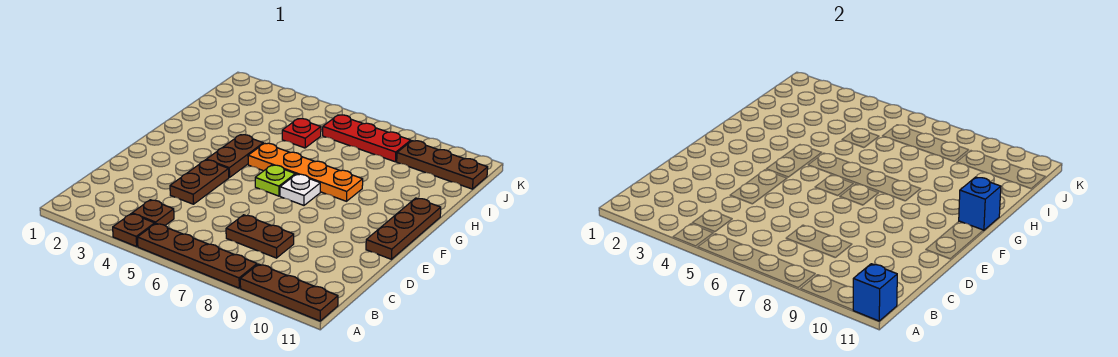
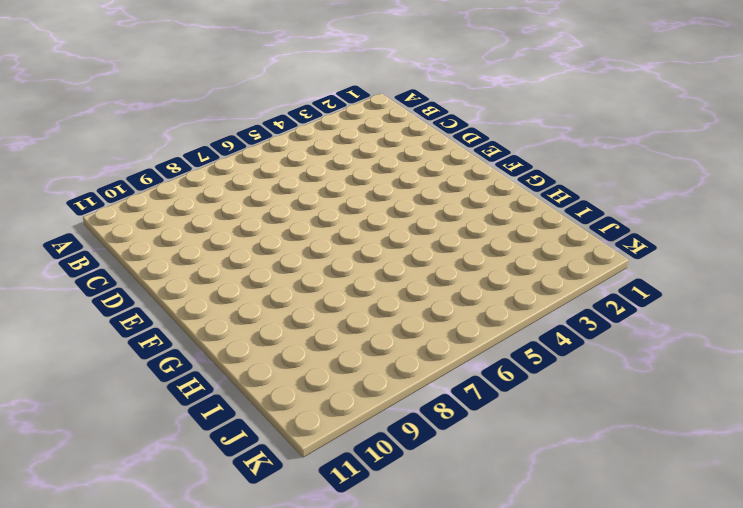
none -> brown 1x1 plate [113,214,155,246]
none -> brown 1x4 plate [137,224,257,288]
none -> brown 1x3 plate [240,264,338,321]

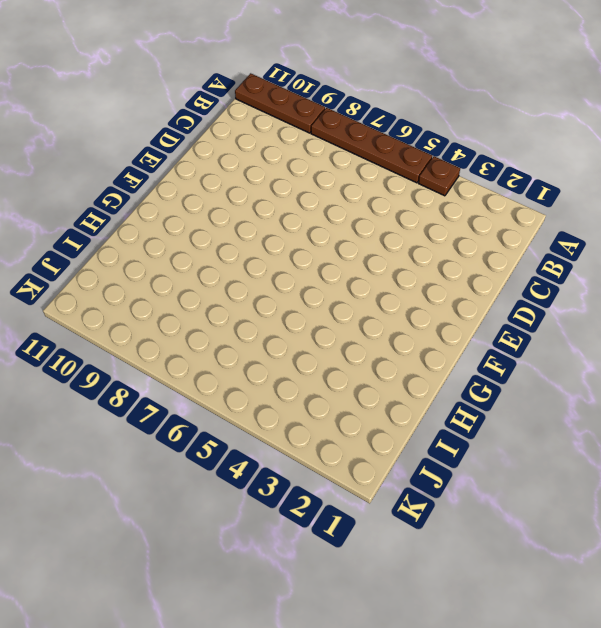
none -> brown 1x1 plate [132,200,174,225]
none -> brown 1x2 plate [226,215,294,258]
none -> brown 1x2 plate [170,160,229,204]

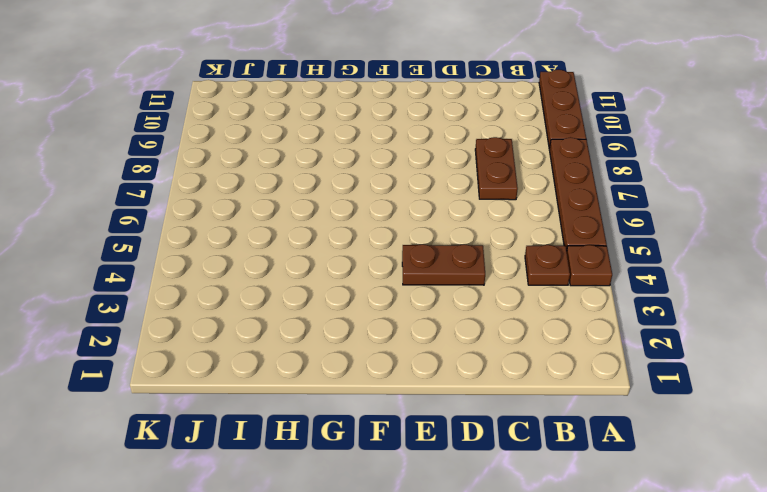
none -> brown 1x3 plate [366,198,441,259]
none -> brown 1x2 plate [206,135,263,178]
none -> lime 1x1 plate [255,165,295,196]

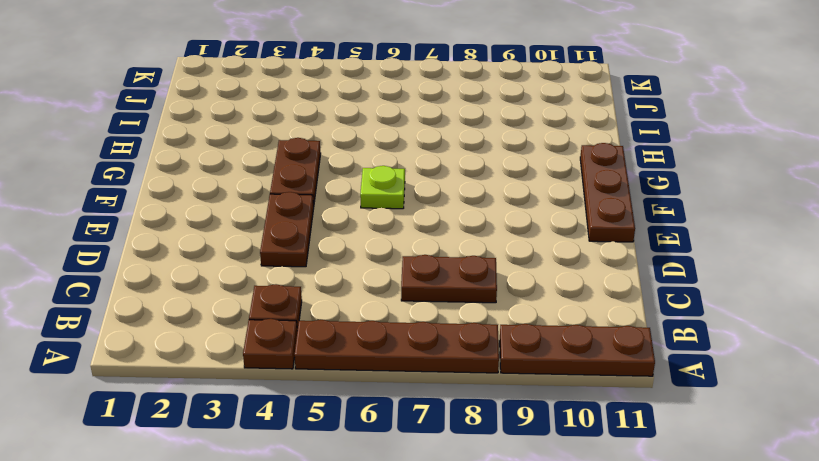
none -> white 1x1 plate [280,174,320,205]
none -> orange 1x4 plate [248,143,363,201]
none -> red 1x1 plate [282,119,321,148]

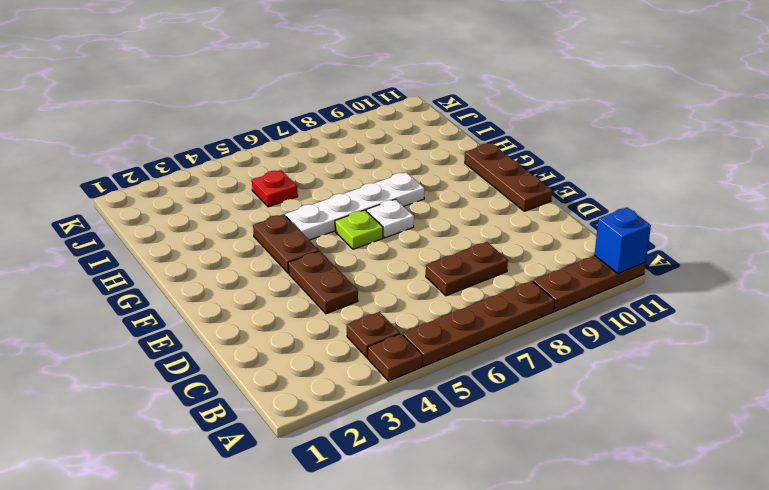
white 1x4 plate [285,172,424,240] -> orange 1x4 plate [248,143,363,201]
none -> red 1x3 plate [323,115,411,162]
none -> brown 1x3 plate [397,141,488,189]
none -> blue 1x1 brick [959,177,1001,230]

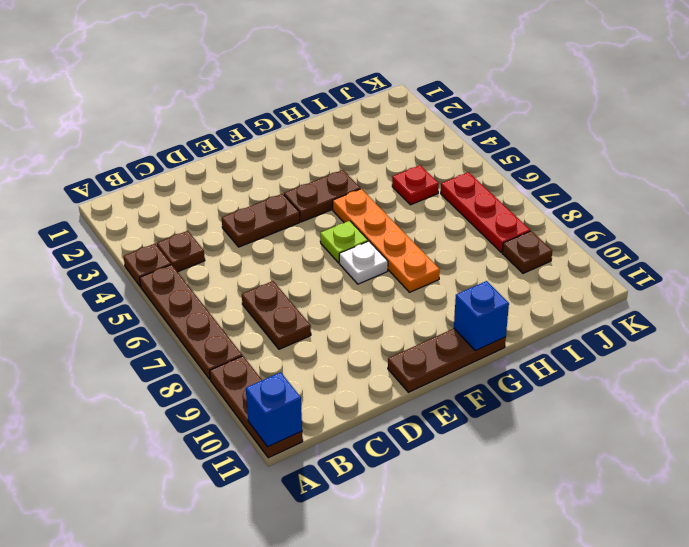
brown 1x1 plate [502,231,552,273] -> brown 1x3 plate [397,141,488,189]

